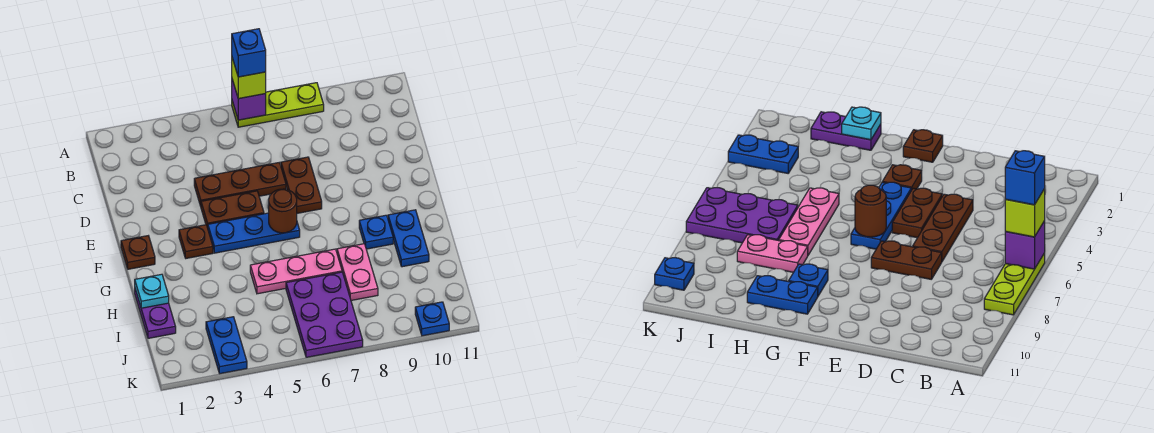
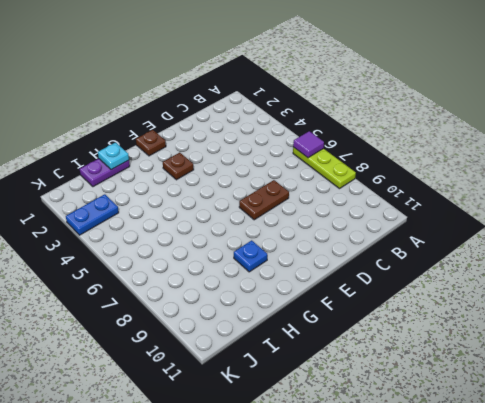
purple 1x1 tile [293,131,324,158] -> purple 1x1 brick [232,80,266,120]
none -> brown 1x3 plate [194,163,286,206]
none -> brown 1x2 plate [201,191,264,228]
none -> blue 1x3 plate [208,213,300,253]

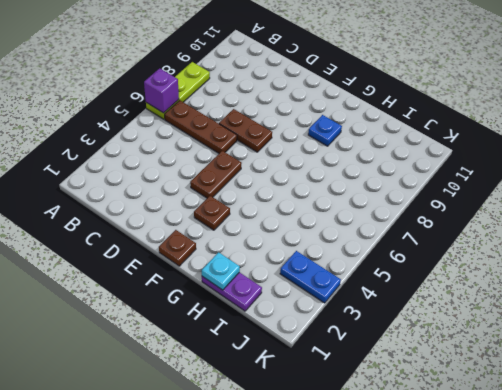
brown 1x3 plate [165,100,237,153] -> brown 1x3 plate turned to [194,163,286,206]
none -> blue 1x3 plate [208,213,300,253]
none -> blue 1x2 plate [388,210,429,267]
none -> pink 1x3 plate [250,249,342,294]

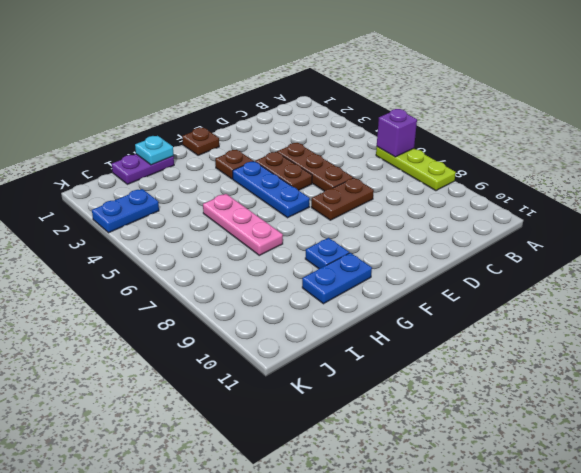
none -> pink 1x2 plate [337,244,378,300]
none -> purple 2x3 plate [286,272,363,357]
none -> blue 1x1 plate [415,302,449,336]

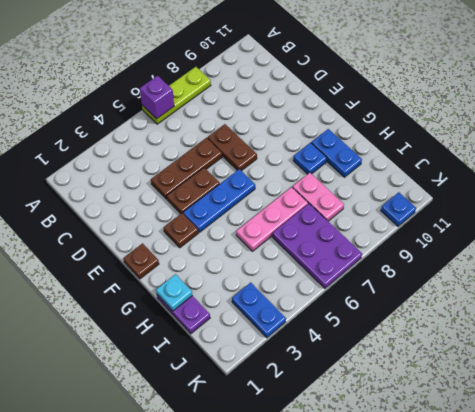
none -> brown 1x1 round brick [269,189,297,233]
none -> lime 1x1 brick [232,58,266,99]
none -> blue 1x1 brick [232,29,266,77]

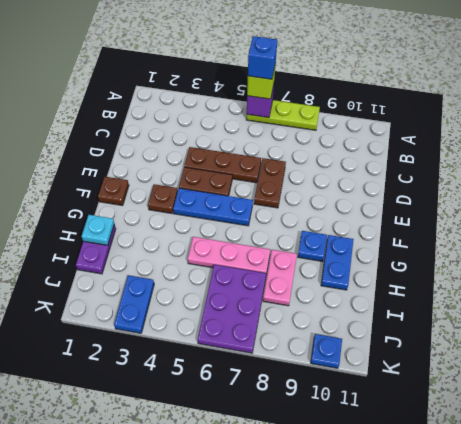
none -> brown 1x1 round brick [269,189,297,233]

